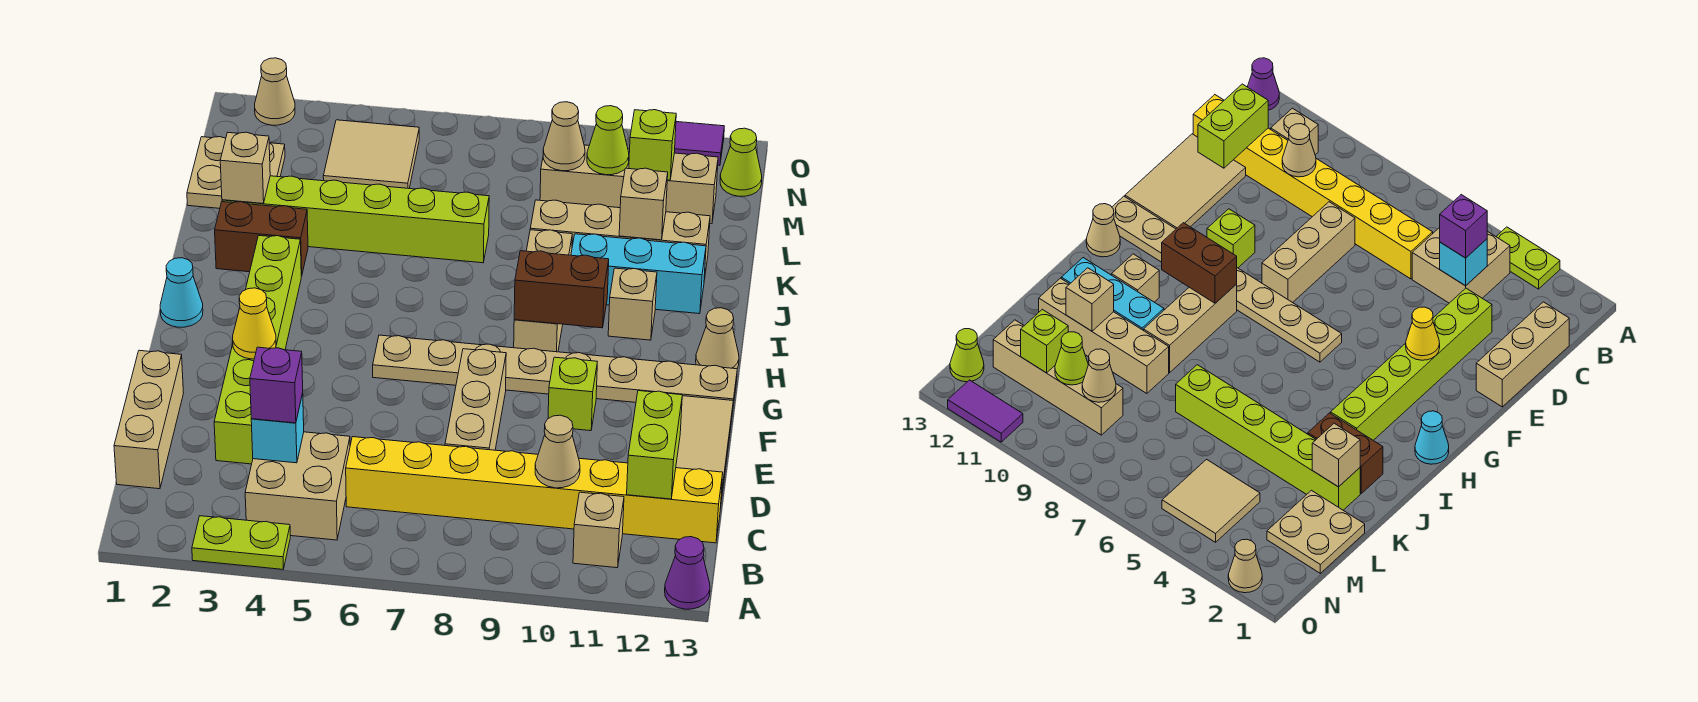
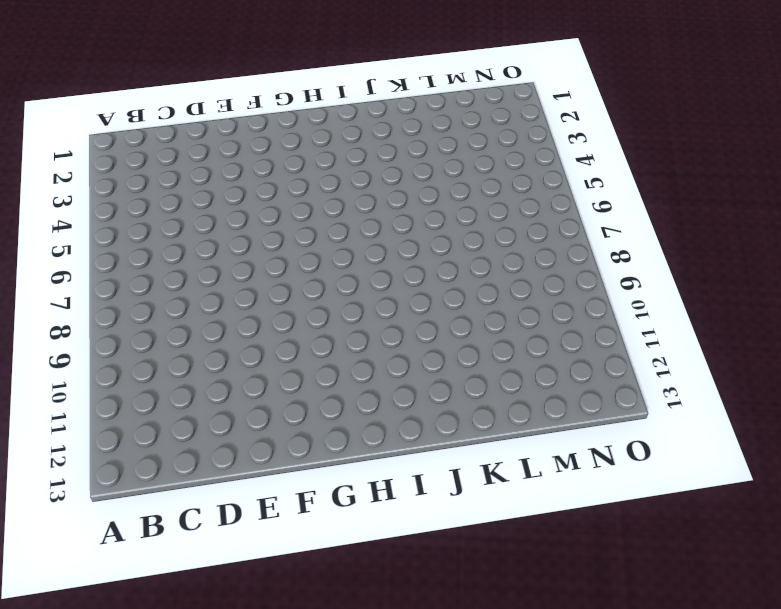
none -> lime 1x2 plate [192,516,290,569]
none -> purple 1x1 cone [665,537,710,609]
none -> tan 2x2 brick [245,432,350,540]
none -> tan 1x1 brick [573,492,624,568]

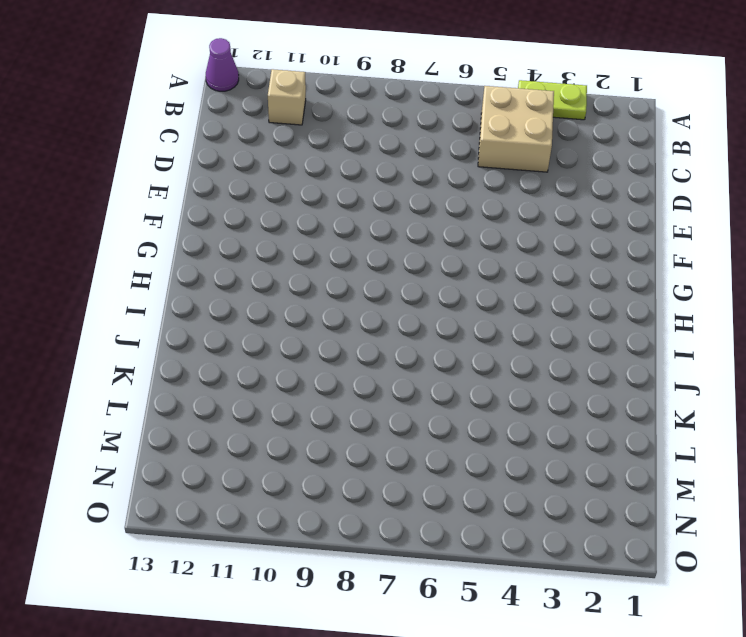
none -> tan 1x3 brick [114,350,183,489]
none -> yellow 1x8 brick [346,437,723,543]
none -> lime 1x6 brick [214,236,301,464]
none -> tan 1x3 brick [445,349,506,450]

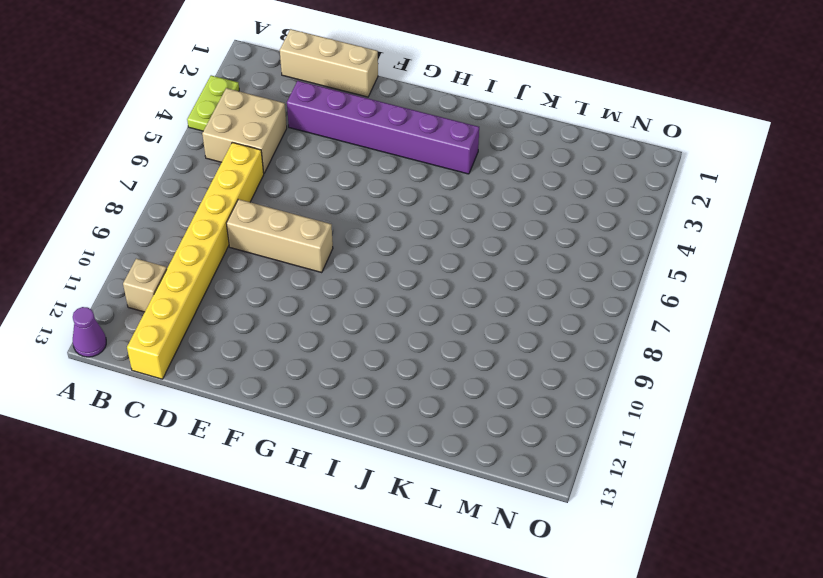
purple 1x6 brick [287,81,479,174] -> lime 1x6 brick [214,236,301,464]
none -> tan 2x3 tile [676,396,733,509]
none -> lime 1x1 brick [548,357,597,431]
none -> tan 1x8 plate [373,335,737,406]
none -> cyan 1x1 cone [160,258,203,327]

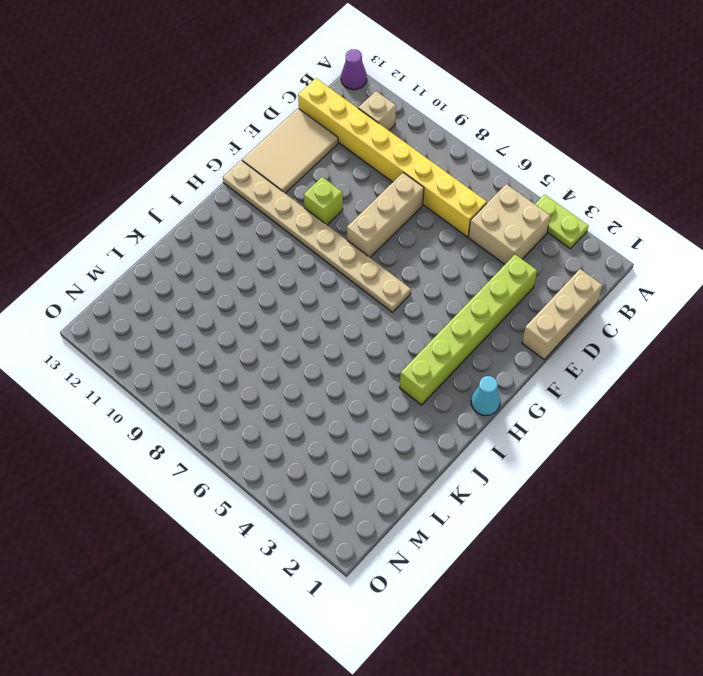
none -> tan 1x3 brick [514,230,572,352]
none -> tan 1x1 cone [696,308,739,369]
none -> tan 1x1 brick [608,268,657,340]
none -> brown 1x2 brick [215,202,308,276]

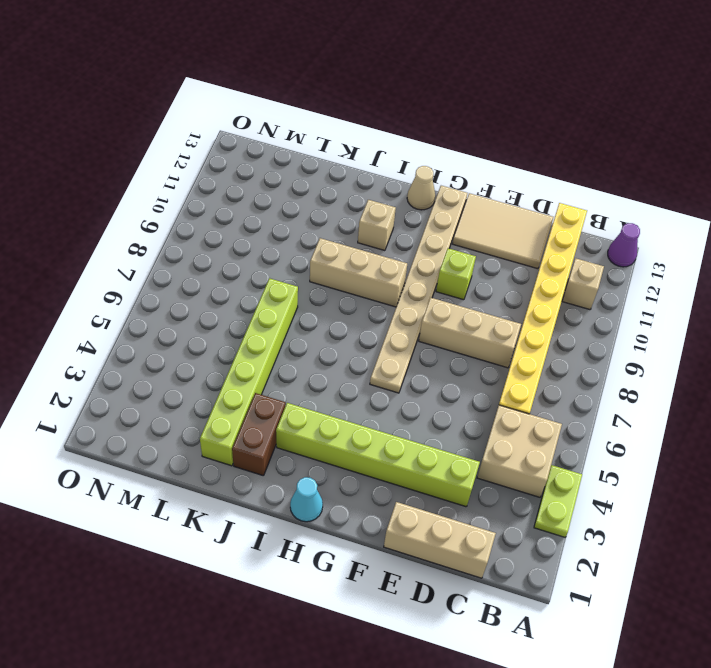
none -> cyan 1x3 brick [571,234,706,314]
none -> tan 1x4 brick [530,200,710,280]
none -> tan 2x2 plate [187,137,285,208]
none -> tan 2x2 tile [323,120,419,188]

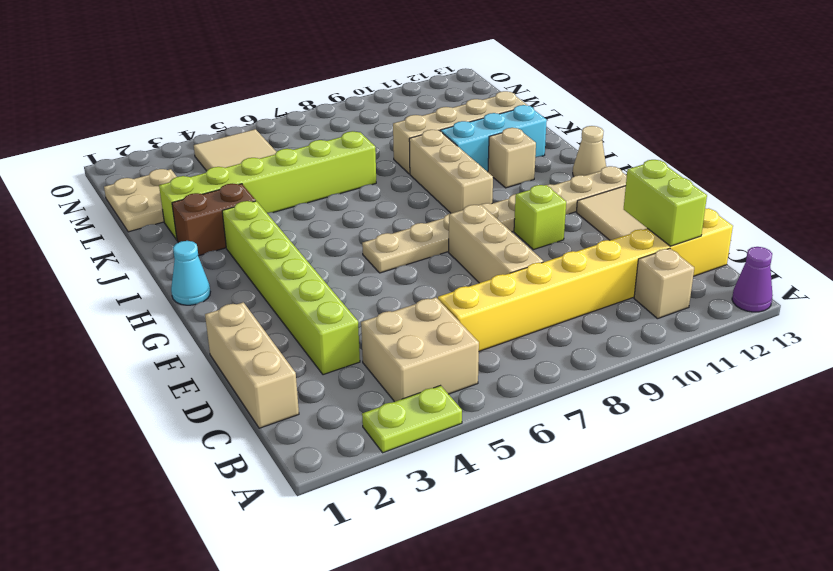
none -> tan 1x4 brick [540,145,718,224]
none -> lime 1x1 cone [720,128,762,196]
none -> tan 1x1 cone [255,58,295,125]
none -> purple 1x2 tile [674,122,724,165]

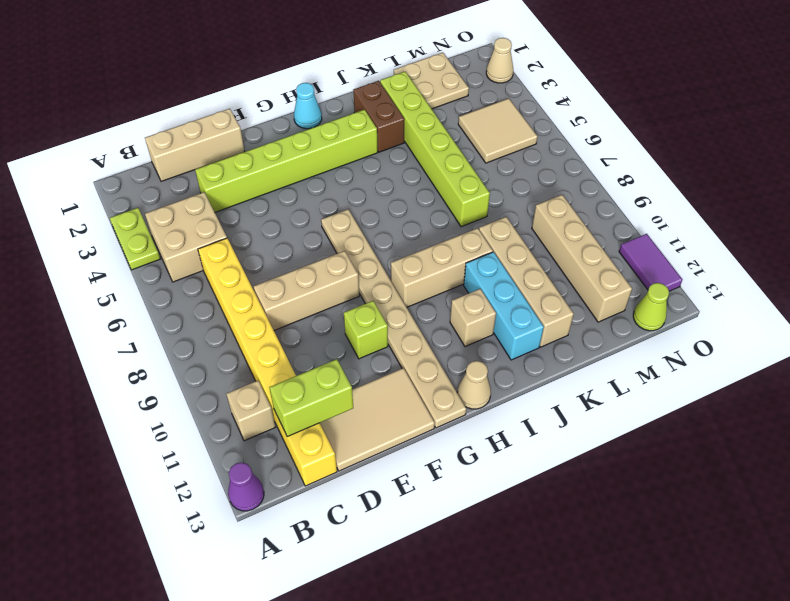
none -> cyan 1x1 brick [251,393,304,463]
none -> tan 1x1 cone [535,415,580,488]
none -> yellow 1x1 cone [233,288,276,359]
none -> brown 1x2 brick [514,251,609,328]

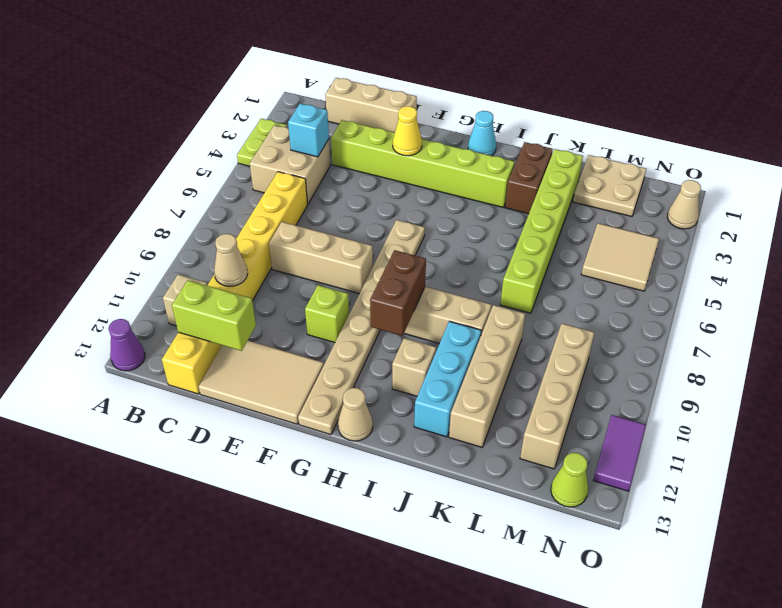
none -> tan 1x1 brick [220,132,270,203]
none -> tan 1x1 brick [619,168,668,240]
none -> tan 1x1 cone [543,102,585,171]
none -> lime 1x1 cone [587,106,629,175]

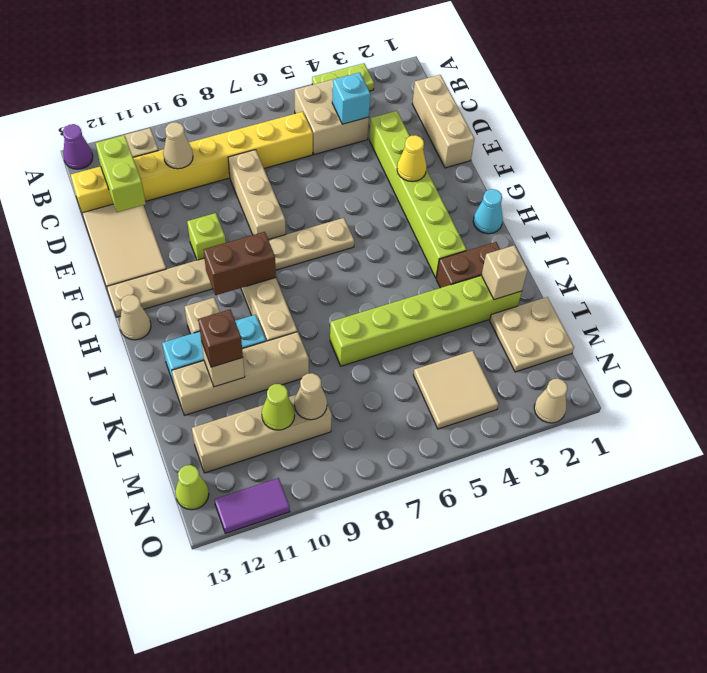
brown 1x1 brick [198,310,243,367] -> none
none -> lime 1x1 brick [629,110,676,180]
none -> purple 1x1 brick [250,347,303,423]

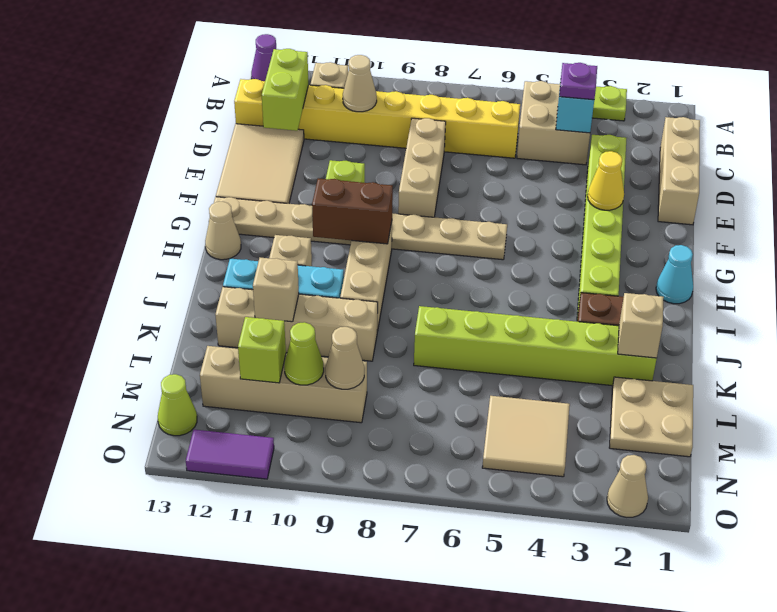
purple 1x1 plate [559,63,597,100] -> purple 1x1 brick [250,347,303,423]

